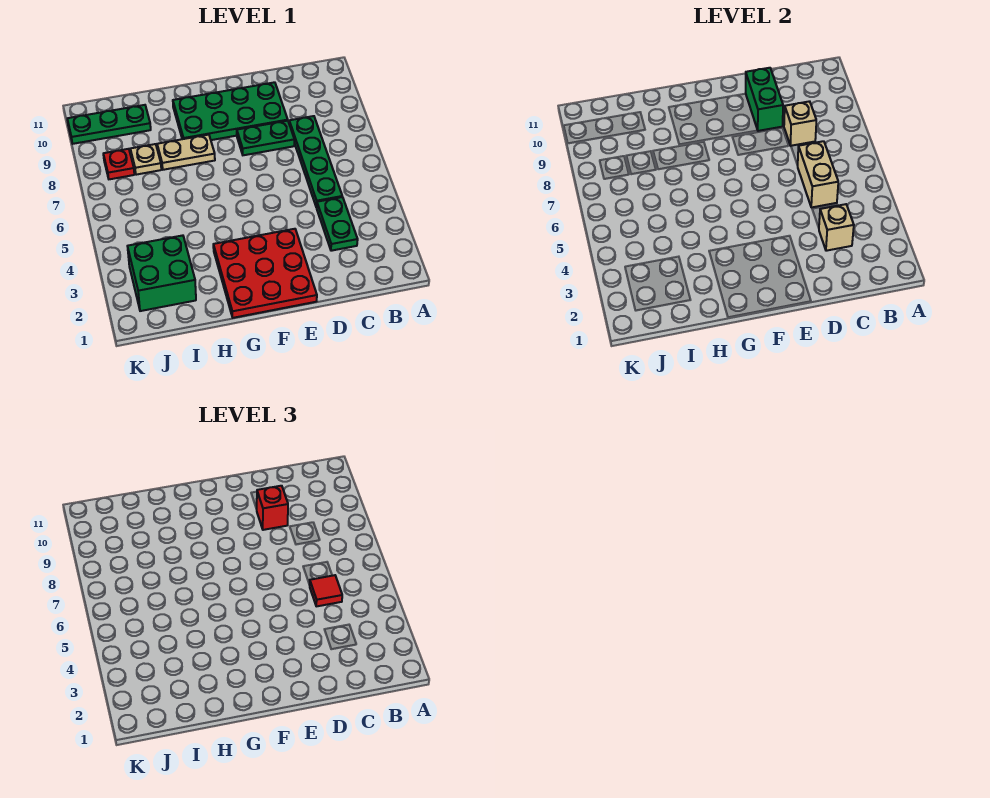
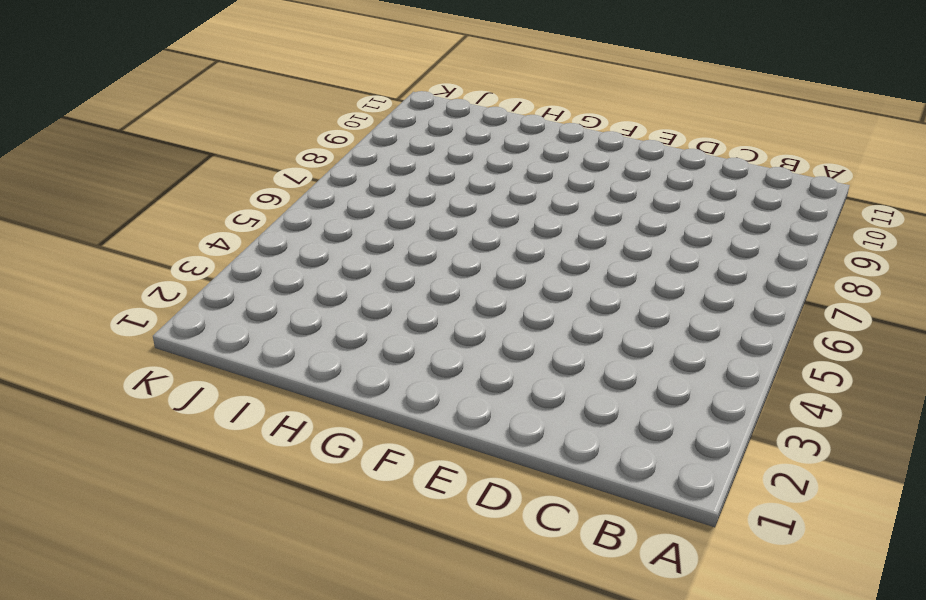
none -> green 1x2 plate [316,197,358,251]
none -> green 1x4 plate [289,116,342,207]
none -> green 1x2 plate [237,121,294,155]

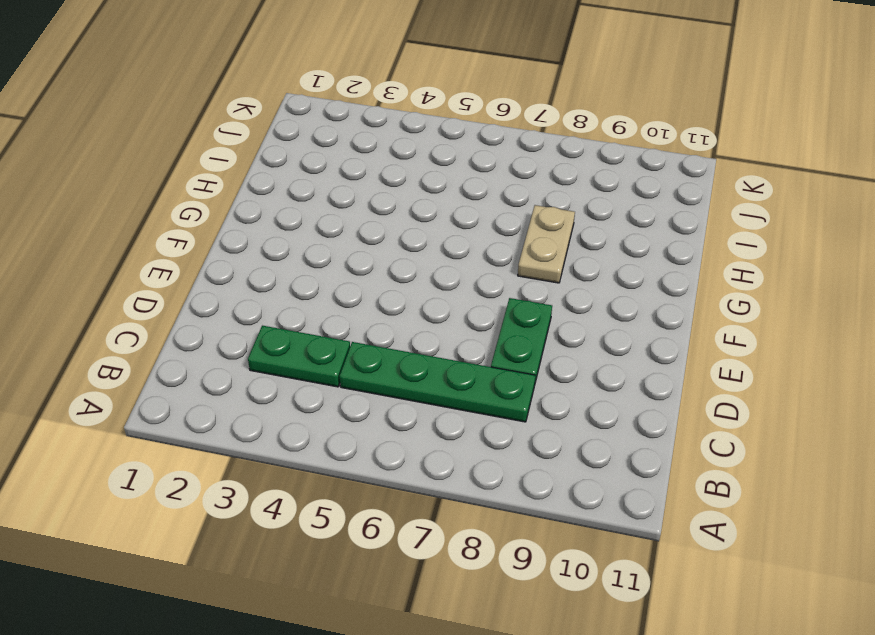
none -> green 2x4 plate [173,82,288,140]
none -> red 3x3 plate [213,229,317,318]
none -> green 2x2 brick [128,235,196,311]

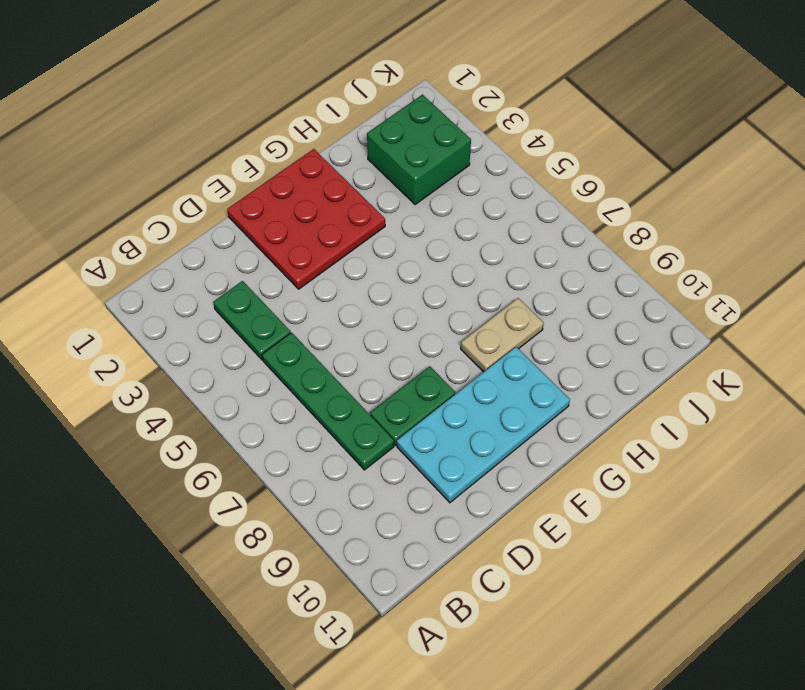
cyan 2x4 plate [397,347,570,503] -> green 2x4 plate [173,82,288,140]
none -> tan 1x1 plate [130,144,161,175]
none -> green 1x3 plate [67,105,151,144]
none -> red 1x1 plate [103,149,134,179]

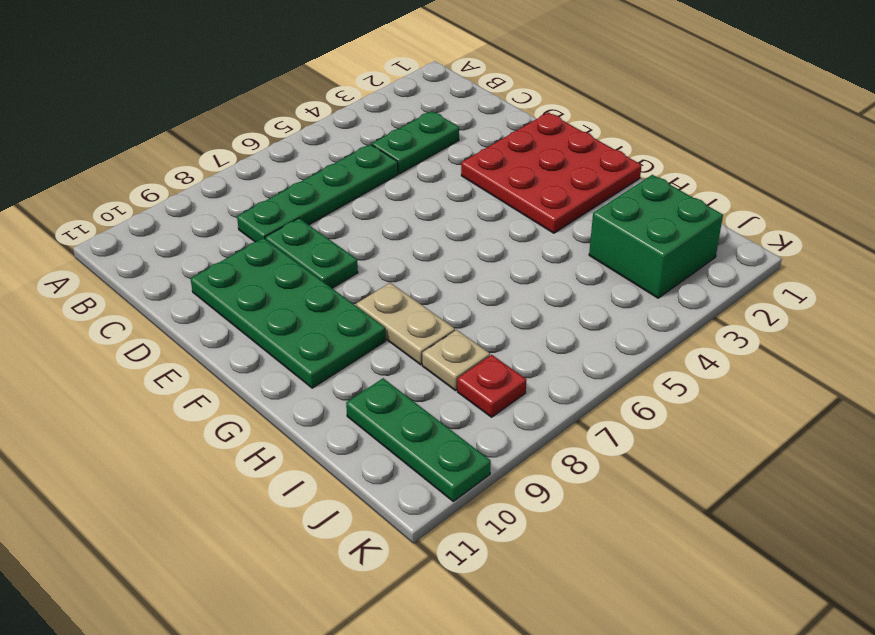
none -> tan 1x1 brick [819,204,854,251]
none -> tan 1x2 brick [798,141,838,207]
none -> tan 1x1 brick [784,101,816,146]

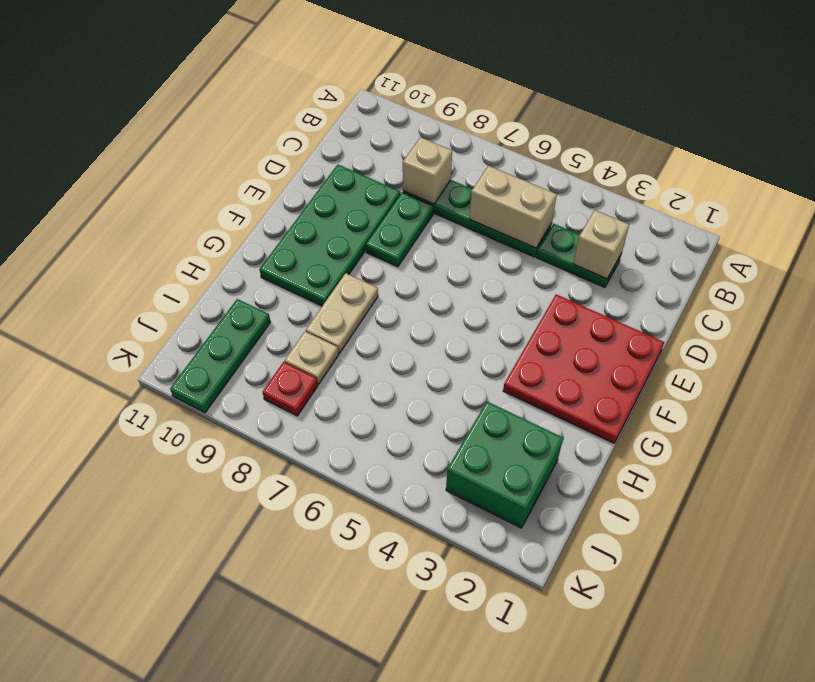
none -> green 1x2 brick [746,68,783,131]
none -> red 1x1 tile [310,575,342,606]
none -> red 1x1 brick [257,486,288,530]

